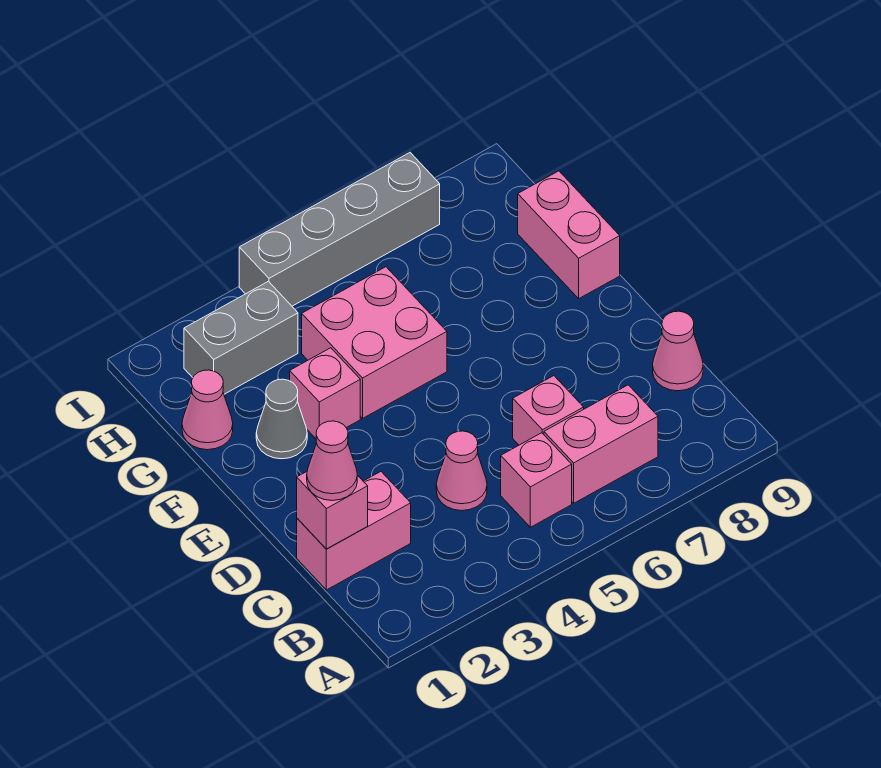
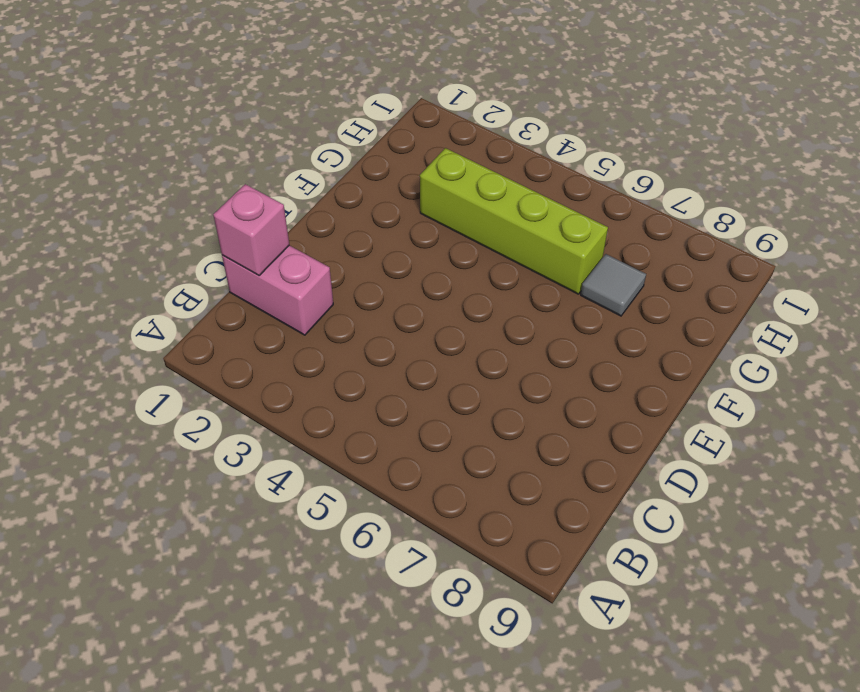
lime 1x4 brick [420,148,608,294] -> pink 2x2 brick [302,267,447,418]
grey 1x1 tile [581,254,646,316] -> none
none -> pink 1x1 brick [501,433,572,527]
none -> pink 1x2 brick [544,385,658,503]
none -> pink 1x1 cone [436,431,487,511]

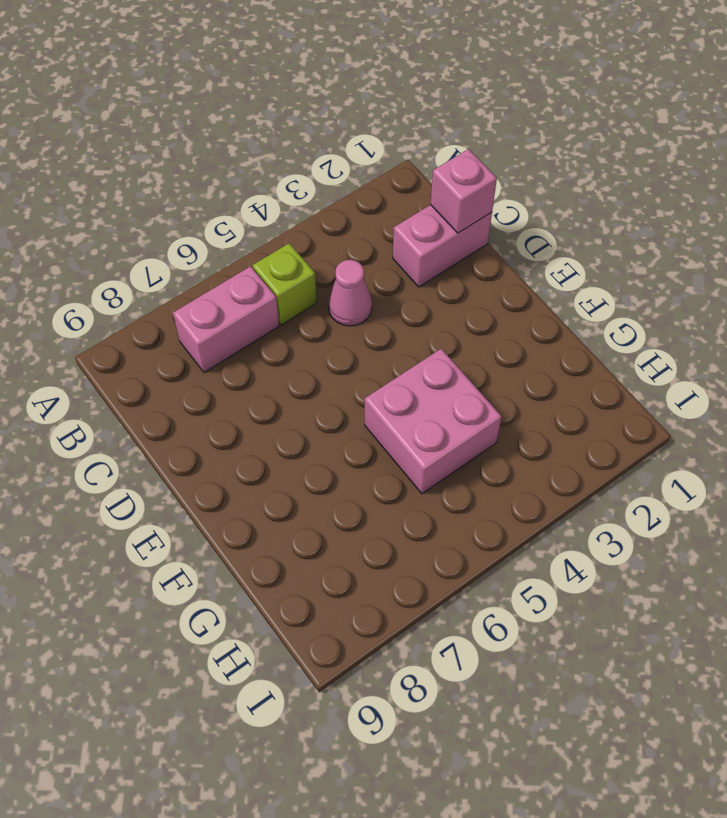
lime 1x1 brick [253,243,317,325] -> pink 1x1 brick [501,433,572,527]
none -> pink 1x1 brick [513,376,584,445]
none -> pink 1x1 cone [653,311,703,391]
none -> grey 1x1 cone [256,379,307,459]

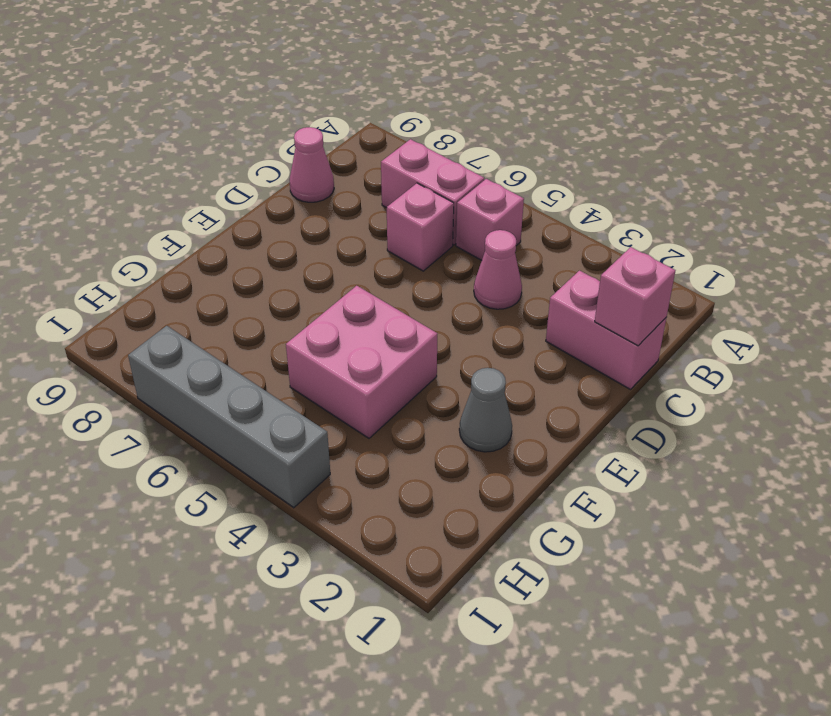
none -> pink 1x1 brick [290,348,360,439]
none -> pink 1x2 brick [518,171,620,298]
none -> pink 1x1 cone [182,370,233,450]

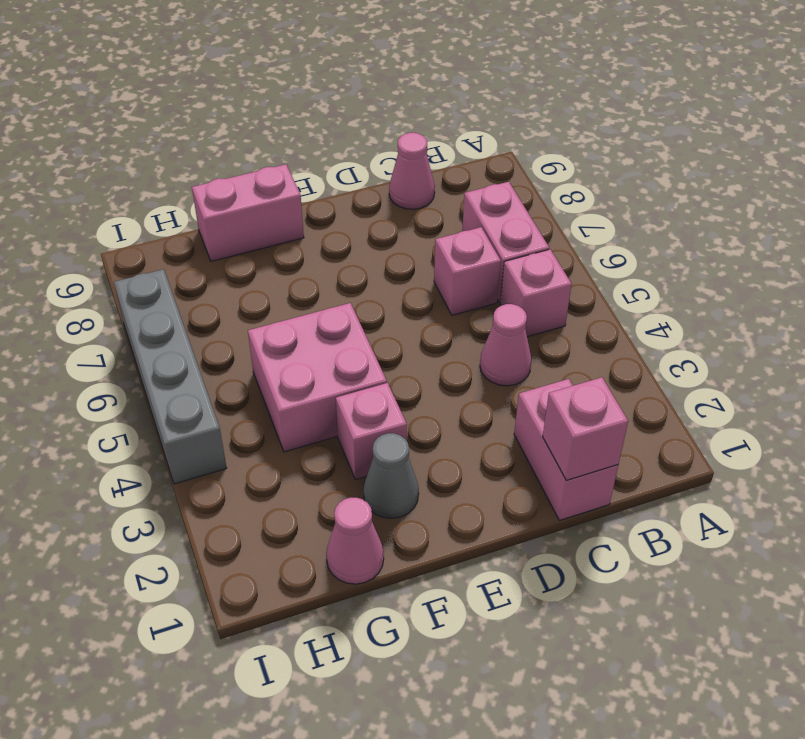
none -> grey 1x2 brick [184,281,298,394]
none -> pink 1x1 cone [307,421,357,500]

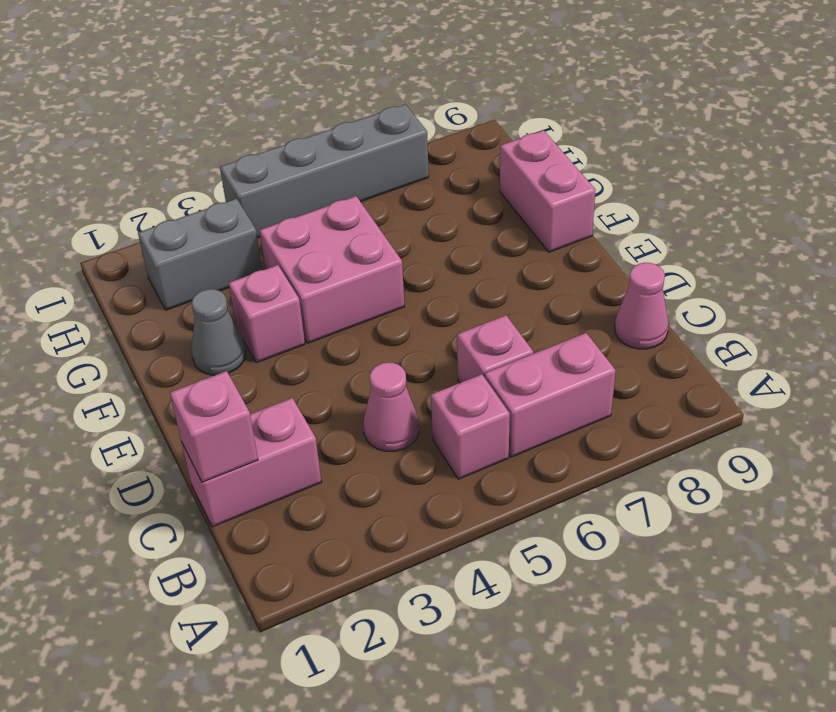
none -> pink 1x1 cone [182,370,233,450]
none -> pink 1x1 cone [307,421,357,500]

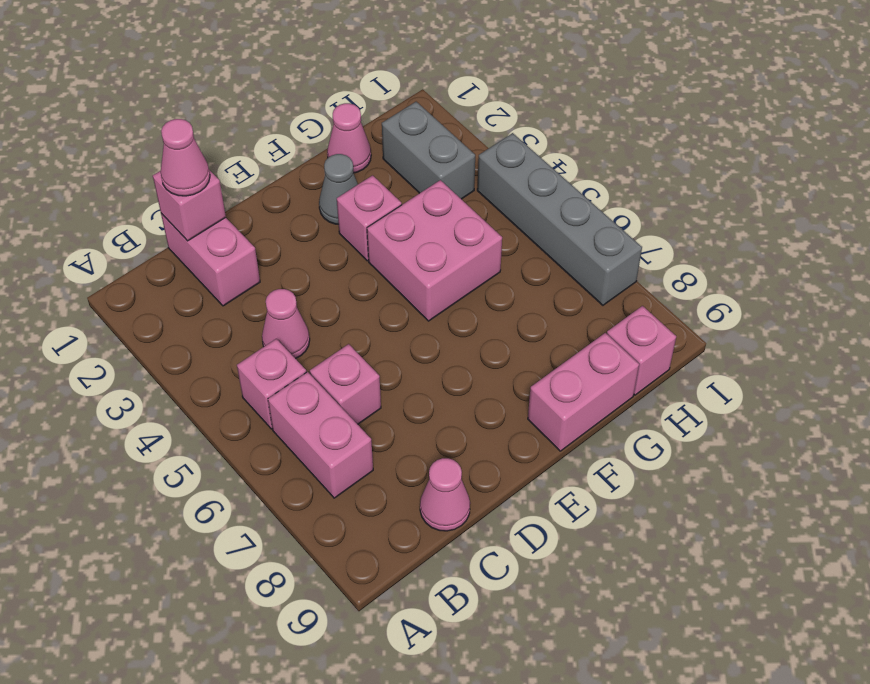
pink 1x1 brick [607,306,676,395] -> none

